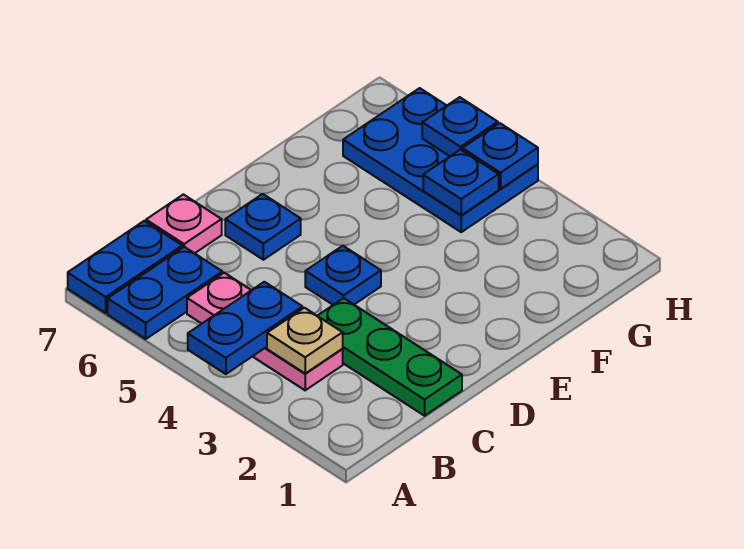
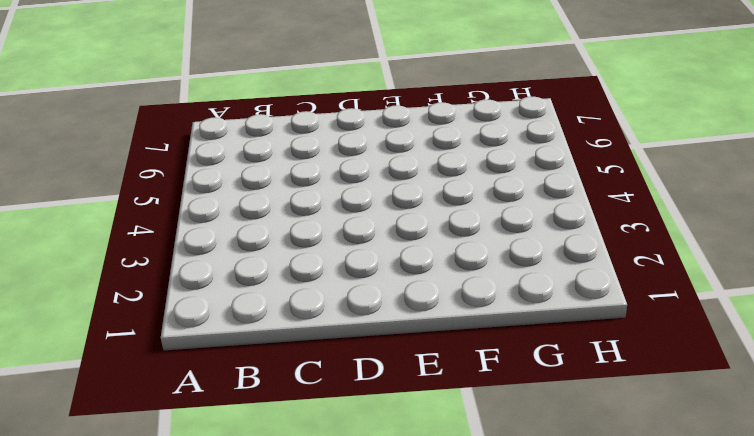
none -> blue 1x2 plate [108,247,222,339]
none -> blue 1x2 plate [68,221,182,313]
none -> pink 1x3 plate [187,273,343,390]

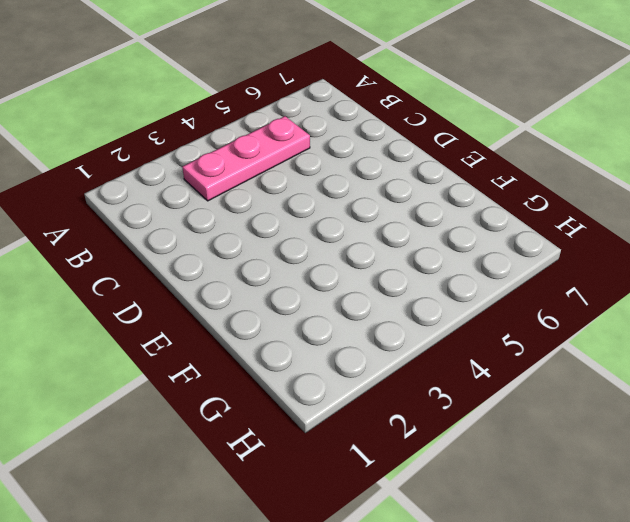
none -> blue 1x2 plate [108,247,222,339]
none -> blue 1x2 plate [68,221,182,313]
none -> green 1x3 plate [318,298,462,416]

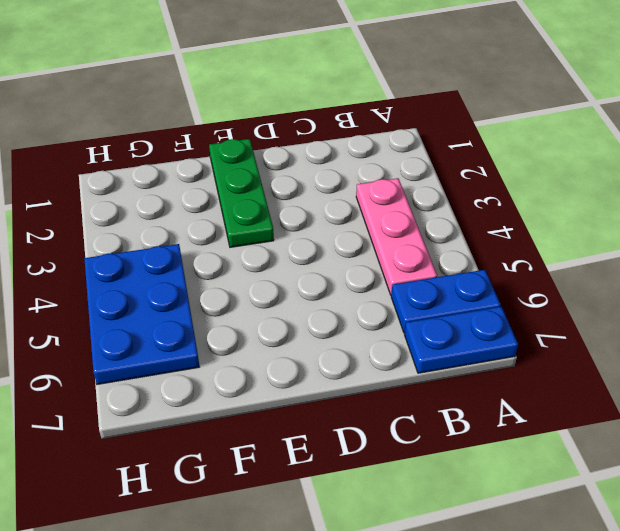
green 1x3 plate [209,139,274,247] -> green 1x3 plate moved to [318,298,462,416]
none -> pink 1x1 plate [146,194,222,253]
none -> blue 1x1 plate [305,246,381,305]
none -> blue 1x1 plate [225,194,301,260]

